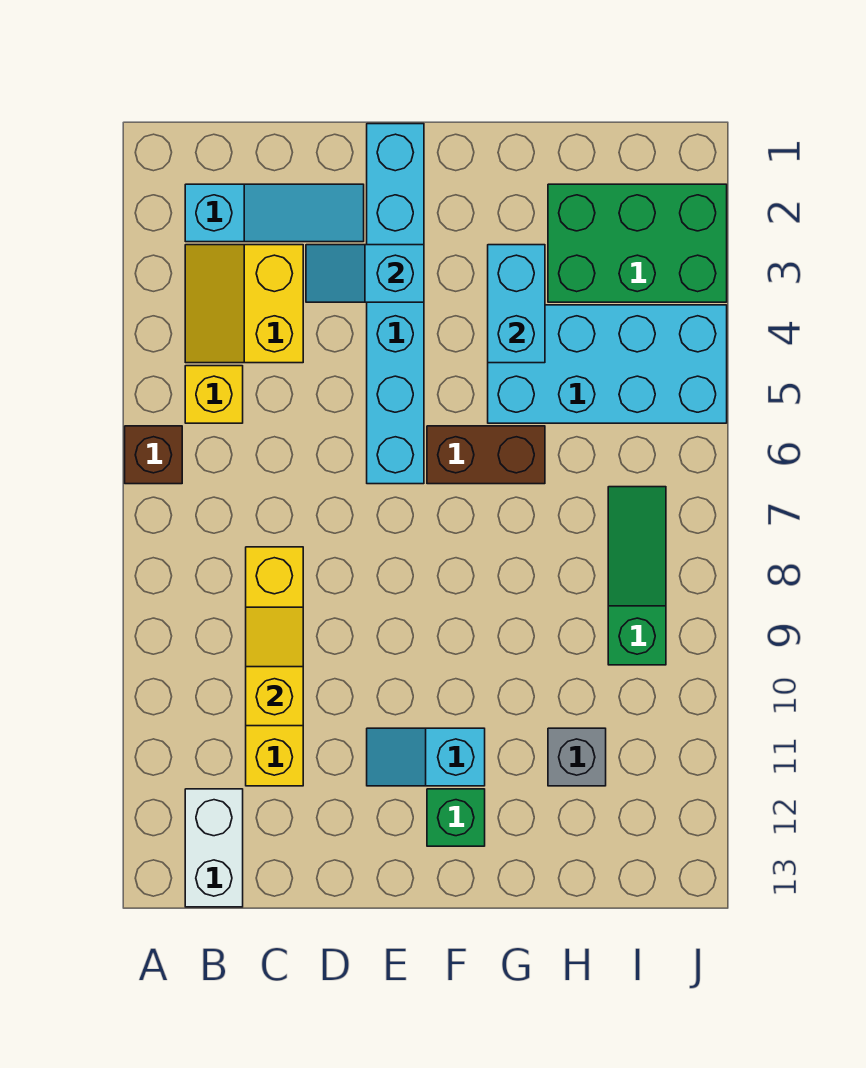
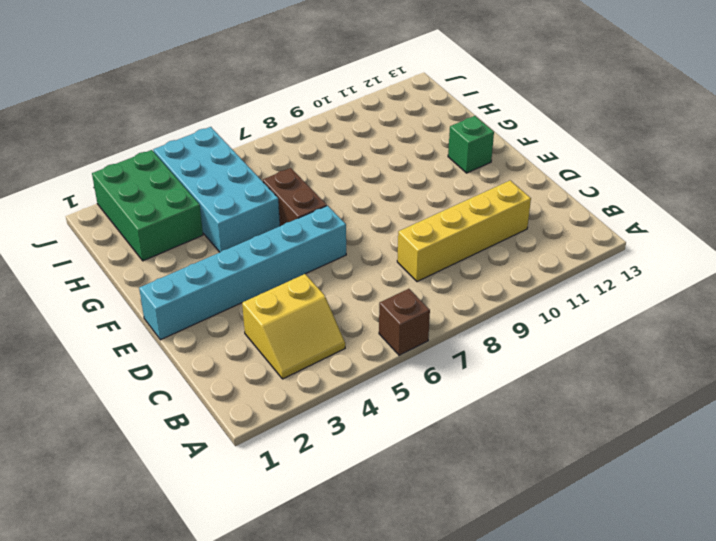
none -> cyan 1x3 slope [185,184,364,242]
none -> yellow 1x1 brick [185,366,243,423]
none -> white 1x2 brick [185,789,243,907]

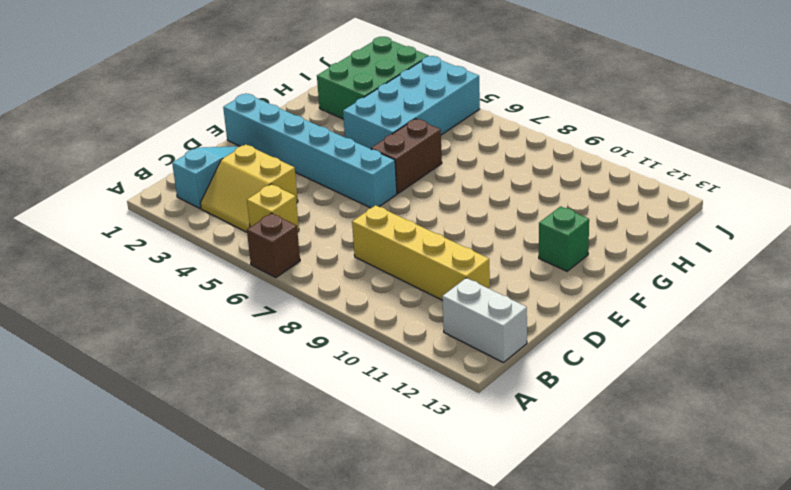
none -> cyan 1x2 slope [367,728,485,786]
none -> grey 1x1 brick [548,728,606,786]
none -> green 1x3 slope [608,487,666,665]

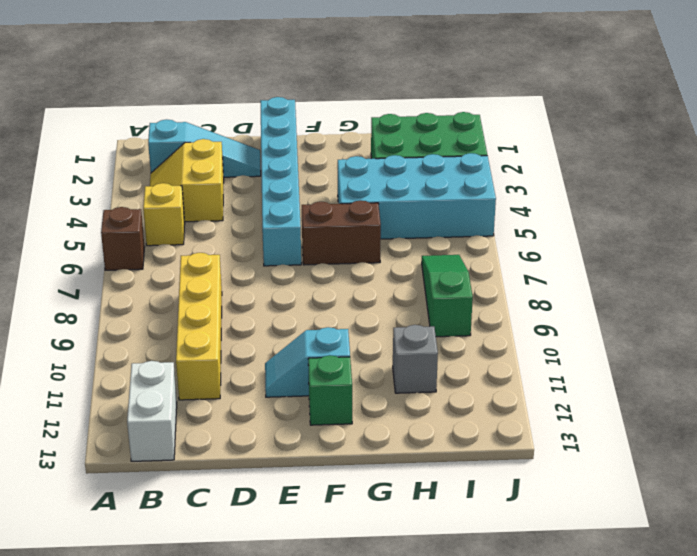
none -> yellow 1x2 slope [246,607,303,726]
none -> cyan 1x2 slope [306,245,424,302]
none -> cyan 1x2 brick [488,245,545,363]

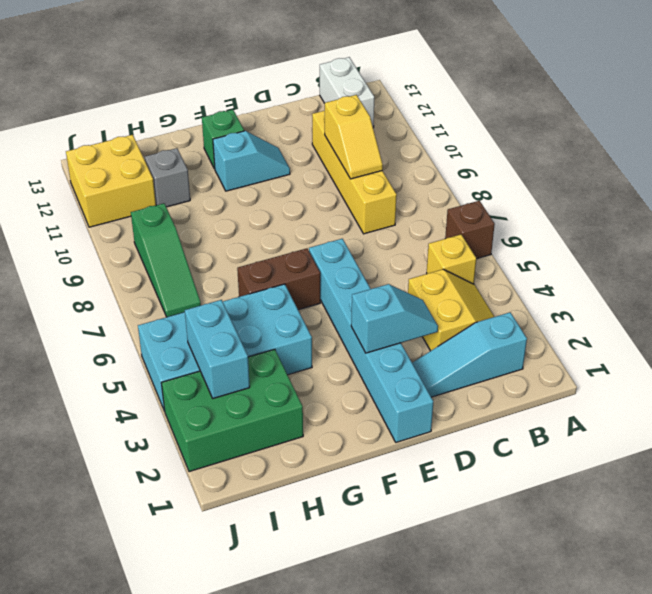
cyan 1x2 brick [185,300,250,398] -> cyan 1x2 brick moved to [488,245,545,363]
yellow 2x2 brick [66,135,156,227] -> none

